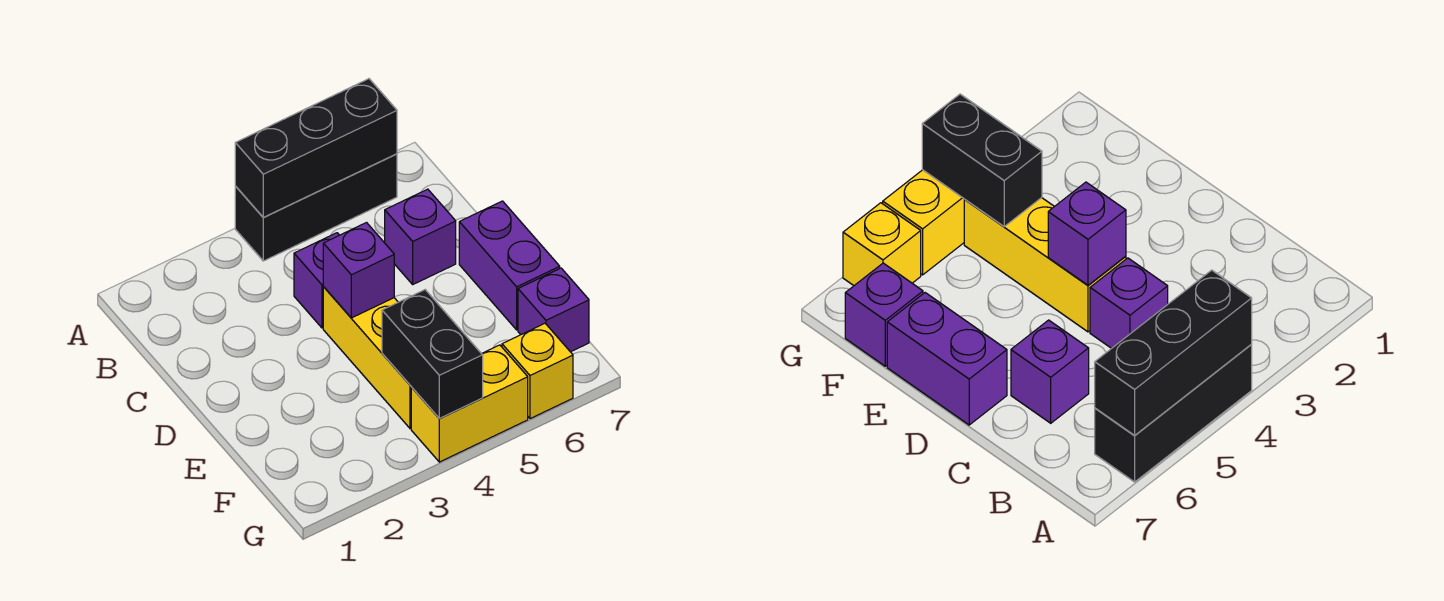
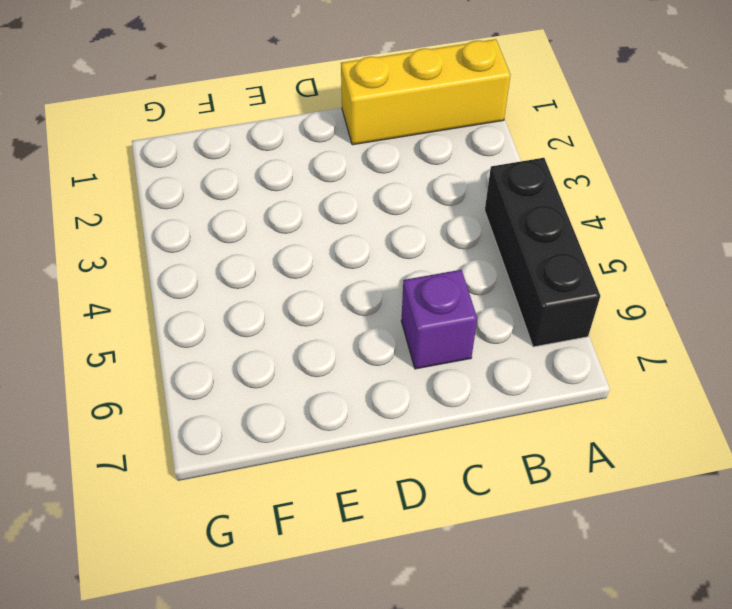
yellow 1x3 brick [341,39,511,145] -> yellow 1x3 brick moved to [323,287,411,429]
none -> purple 1x1 brick [294,233,339,328]
none -> purple 1x2 brick [459,201,560,330]

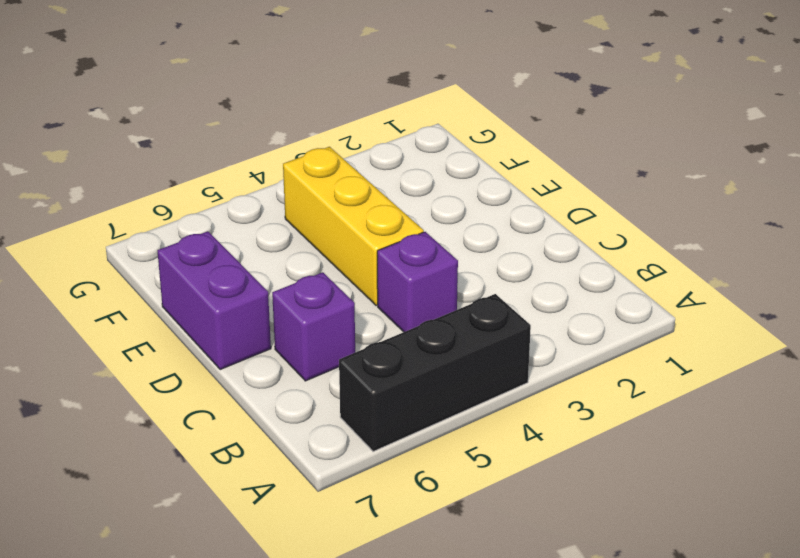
none -> purple 1x1 brick [518,268,589,352]
none -> yellow 1x2 brick [411,345,528,462]

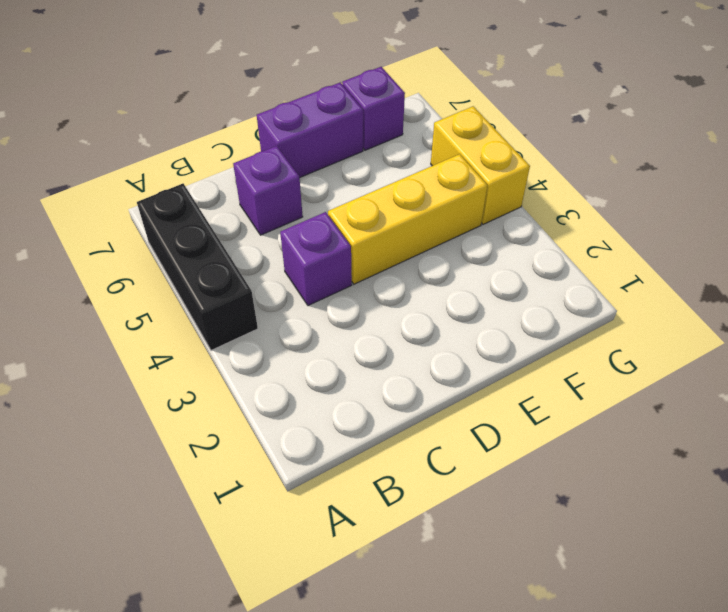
none -> yellow 1x1 brick [502,323,573,419]
none -> black 1x3 brick [235,79,397,217]

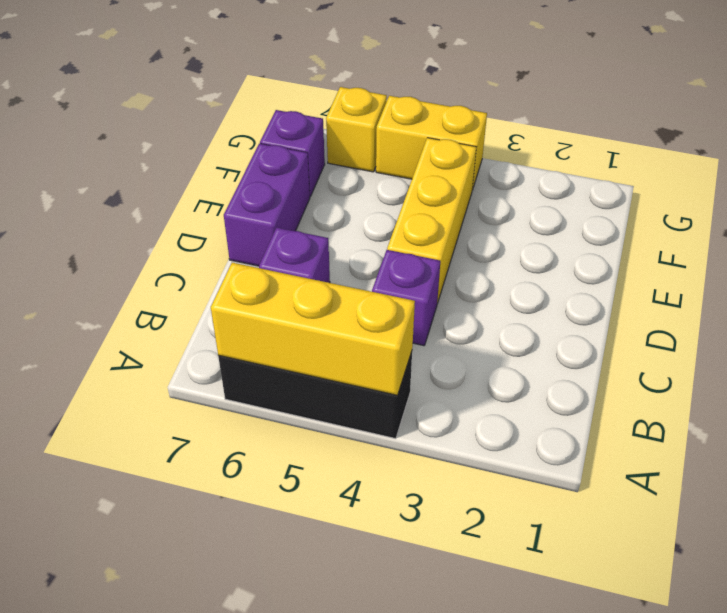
yellow 1x3 brick [211,263,415,395] -> black 1x3 brick [235,79,397,217]
none -> purple 1x1 brick [323,223,394,318]
none -> black 1x2 brick [382,290,483,418]

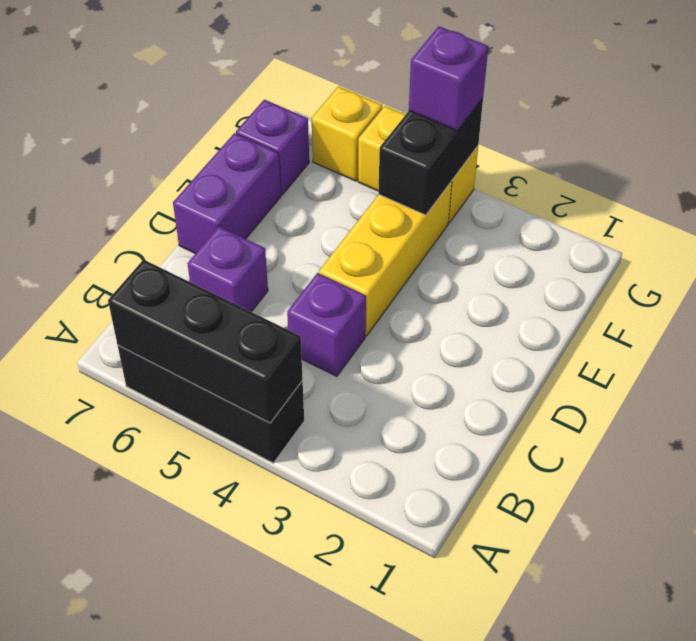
purple 1x1 brick [409,26,488,131] -> purple 1x1 brick moved to [323,223,394,318]

